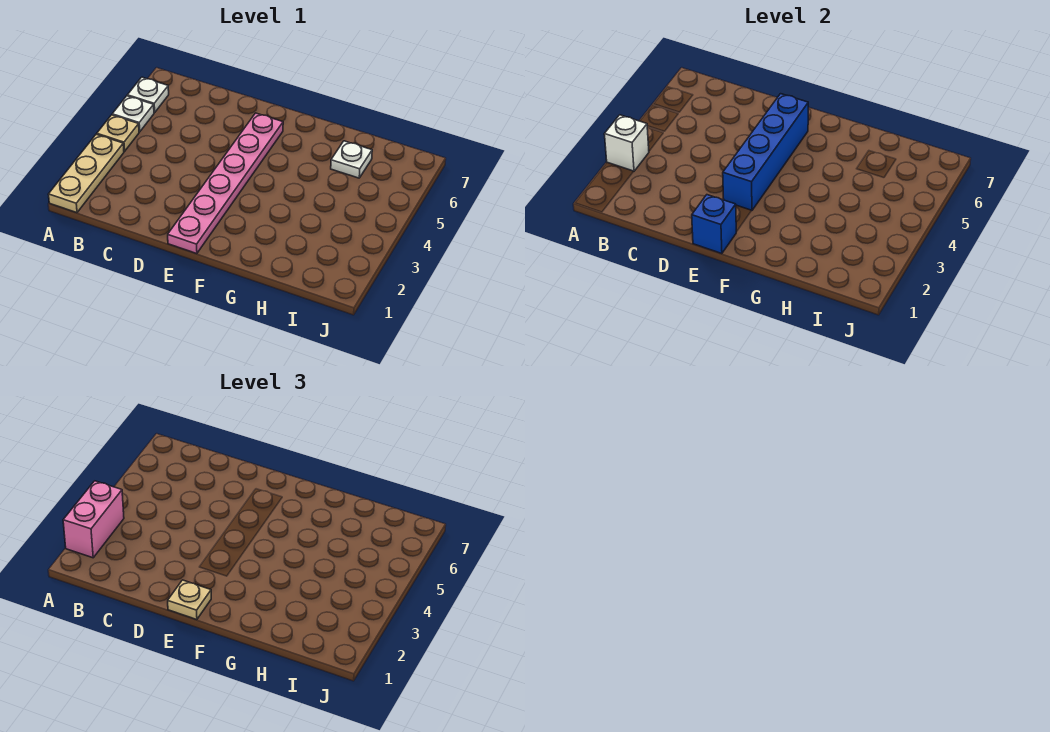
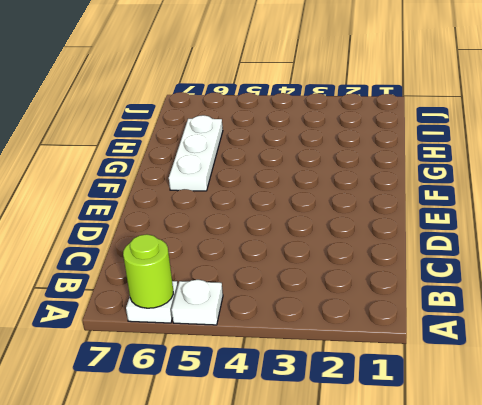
lime 1x1 round brick [123,234,173,308] -> none
white 1x3 plate [169,115,223,191] -> white 1x1 plate [331,141,372,178]
none -> tan 1x3 plate [48,134,124,213]
none -> tan 1x1 plate [97,115,139,151]

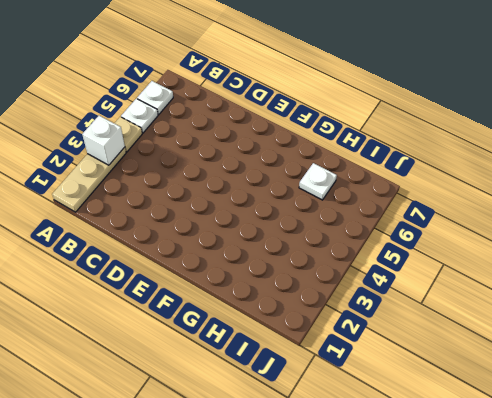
none -> pink 1x6 plate [168,113,283,254]
none -> blue 1x1 brick [692,195,736,254]

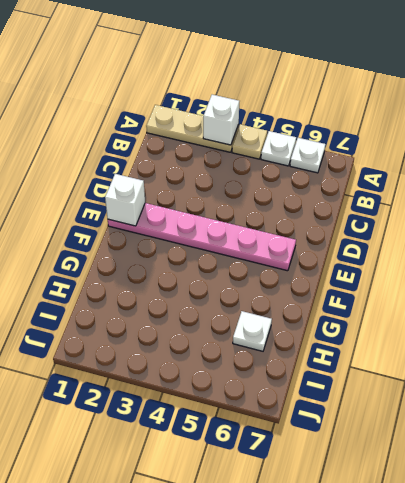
white 1x1 brick [105,174,145,226] -> blue 1x1 brick [692,195,736,254]
none -> blue 1x4 brick [723,94,808,211]
none -> pink 1x2 brick [63,481,124,558]

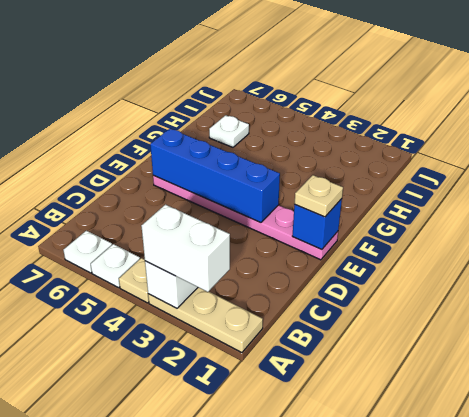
white 1x2 brick [141,205,230,292] -> pink 1x2 brick [63,481,124,558]

